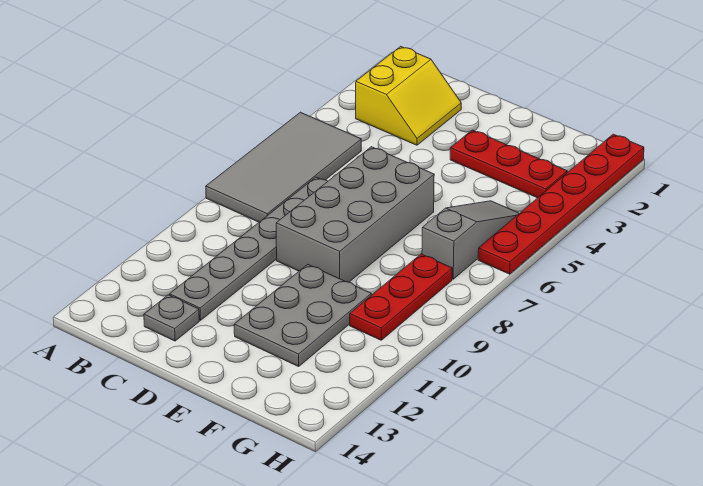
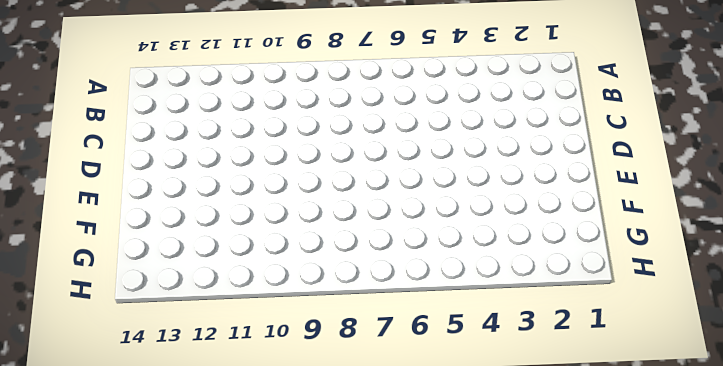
none -> grey 2x4 tile [206,112,361,222]
none -> yellow 2x2 slope [356,46,461,145]

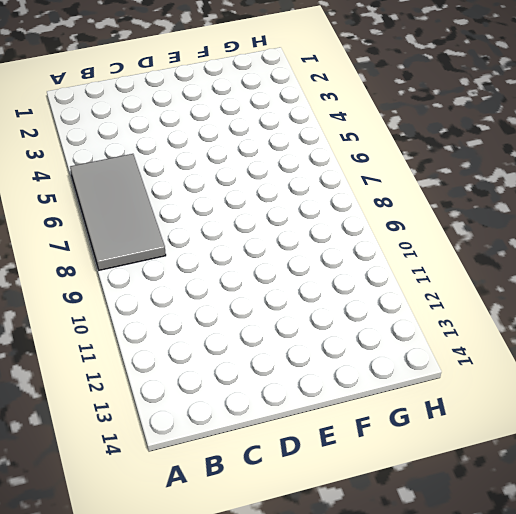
none -> yellow 2x2 slope [356,46,461,145]
none -> grey 1x6 plate [170,177,328,320]

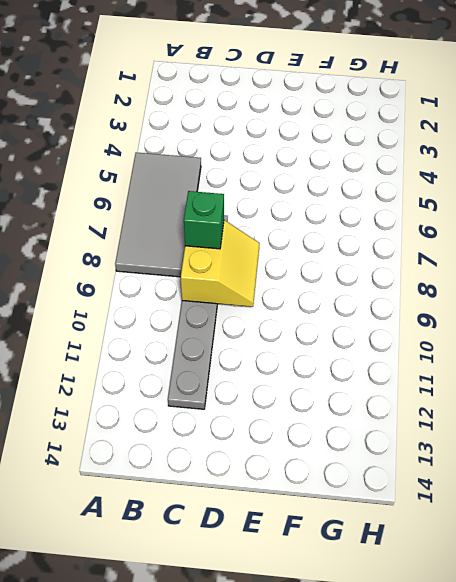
yellow 2x2 slope [181,220,260,307] -> yellow 2x2 slope moved to [356,46,461,145]
green 1x1 brick [184,191,224,249] -> none
none -> grey 1x1 plate [144,295,199,341]
none -> grey 2x4 brick [276,147,434,282]

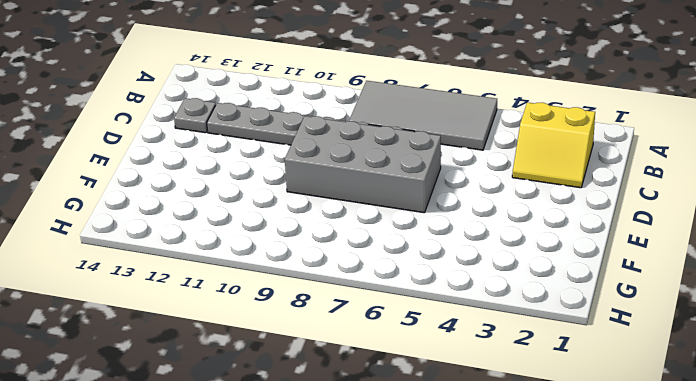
none -> red 1x3 plate [450,130,567,198]
none -> grey 2x3 plate [234,264,371,366]

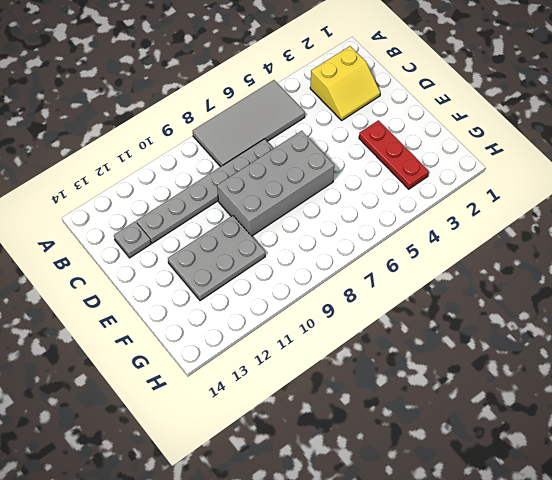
none -> grey 1x3 slope [422,201,519,279]
none -> red 1x3 plate [350,254,452,340]

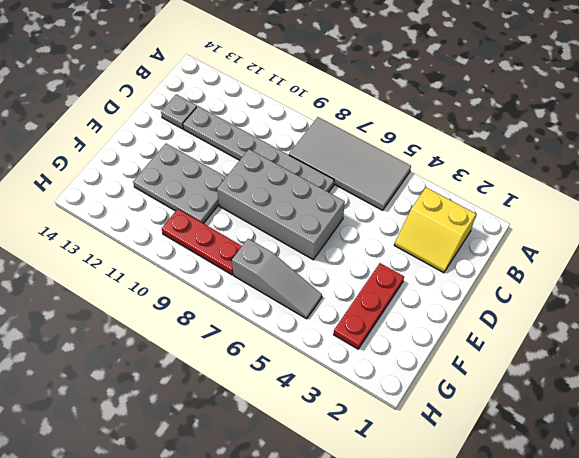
none -> red 1x6 plate [478,134,644,274]

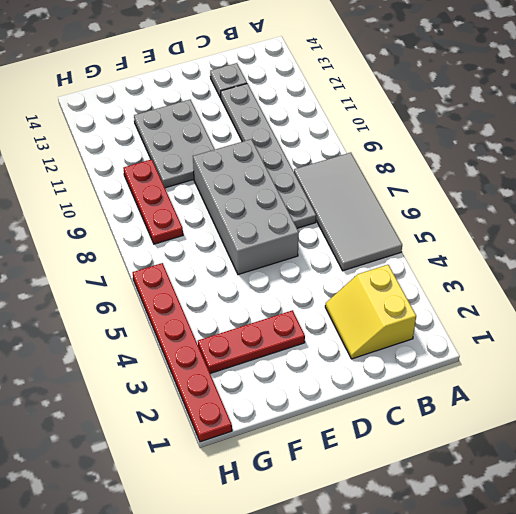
none -> grey 1x3 slope [422,201,519,279]

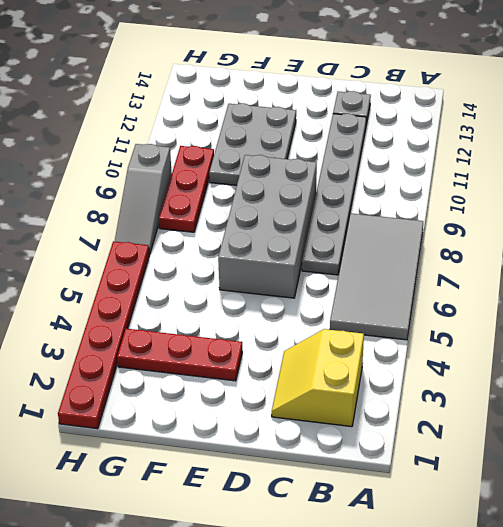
grey 1x3 slope [115,144,172,254] -> grey 1x3 slope moved to [422,201,519,279]

